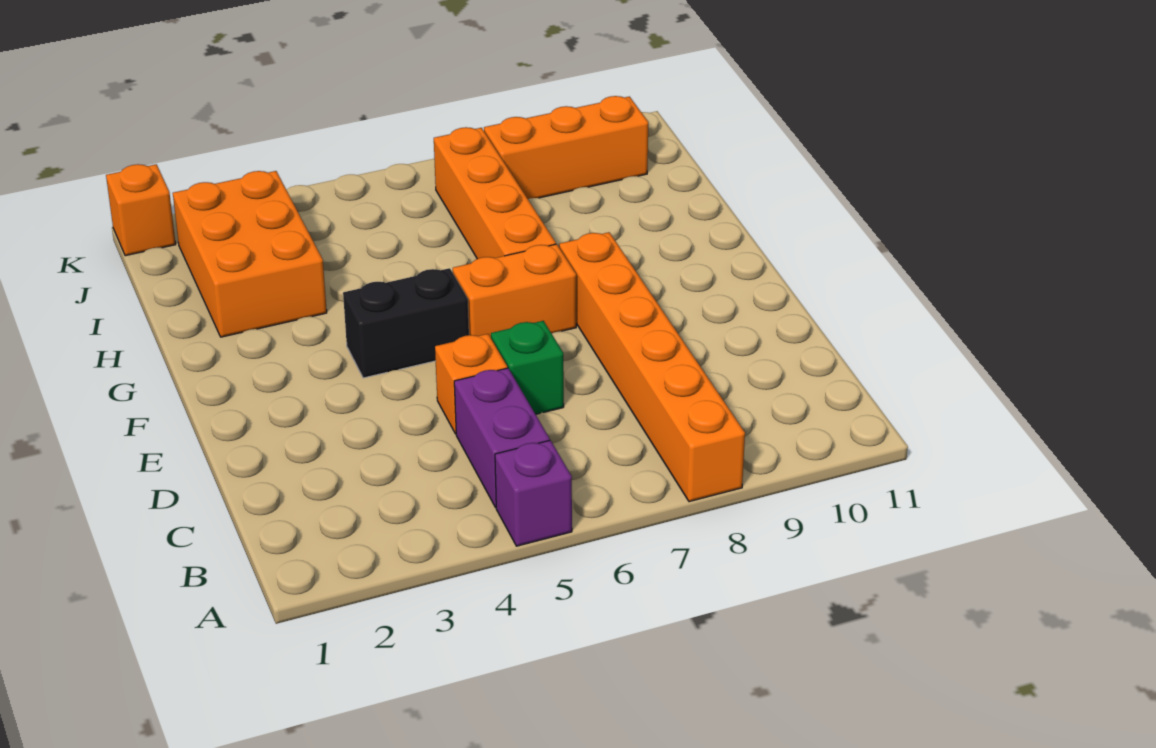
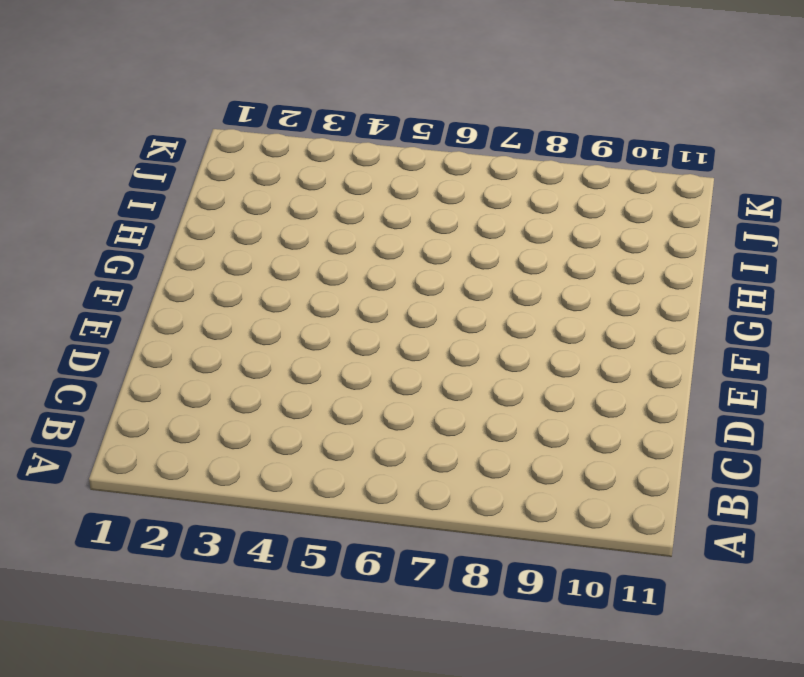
none -> purple 1x1 brick [495,440,572,546]
none -> orange 1x6 brick [559,232,745,502]

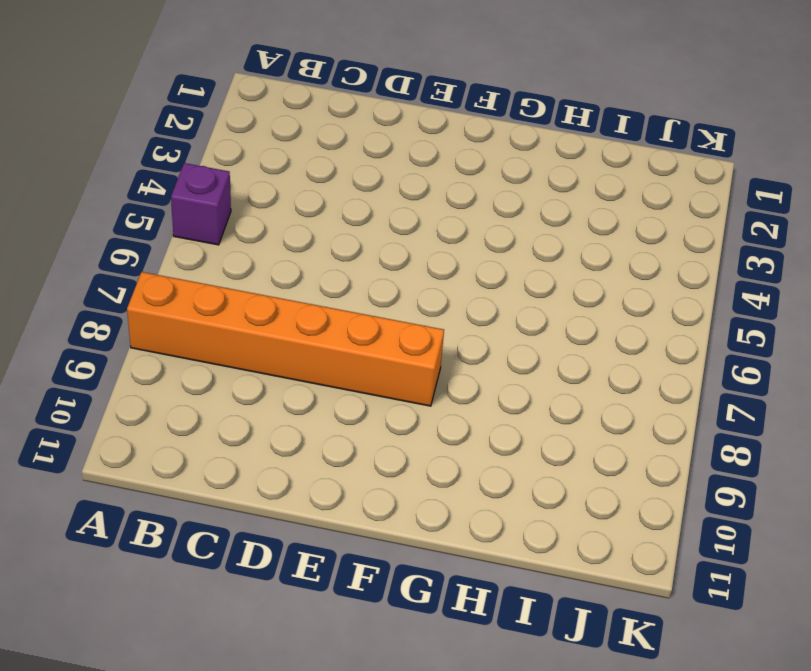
none -> purple 1x2 brick [454,368,550,508]
none -> orange 1x1 brick [435,334,507,434]

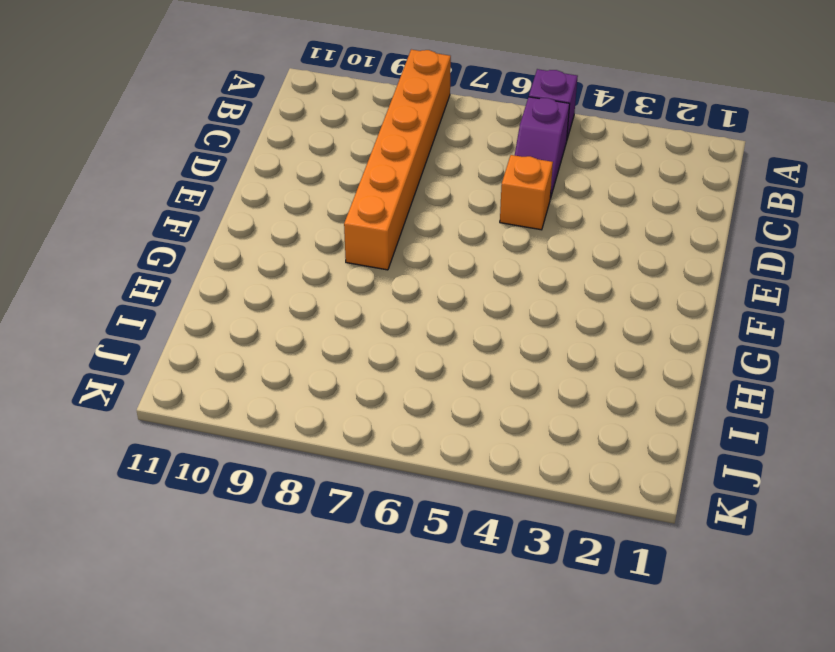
purple 1x2 slope [515,97,570,199] -> purple 1x2 brick [454,368,550,508]
none -> green 1x1 brick [491,321,564,414]
none -> black 1x2 brick [343,268,469,378]

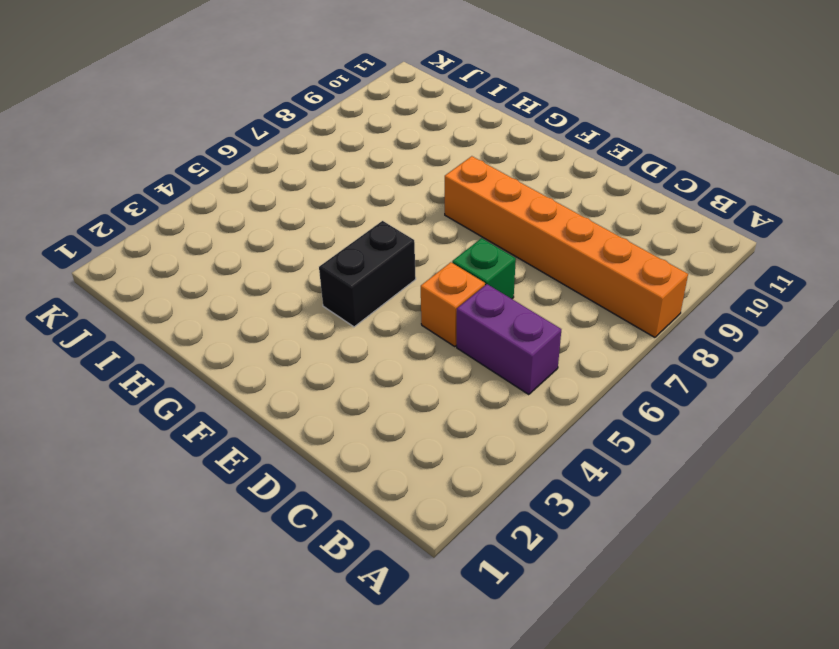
none -> purple 1x1 brick [495,440,572,546]
none -> orange 1x2 brick [453,244,576,337]

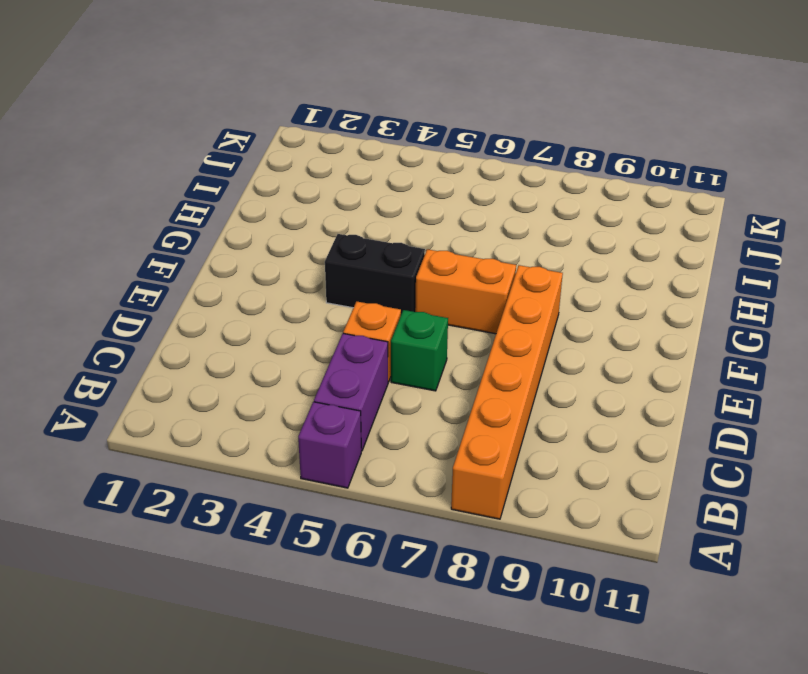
none -> orange 1x4 brick [434,127,556,259]
none -> orange 2x3 brick [173,171,327,337]

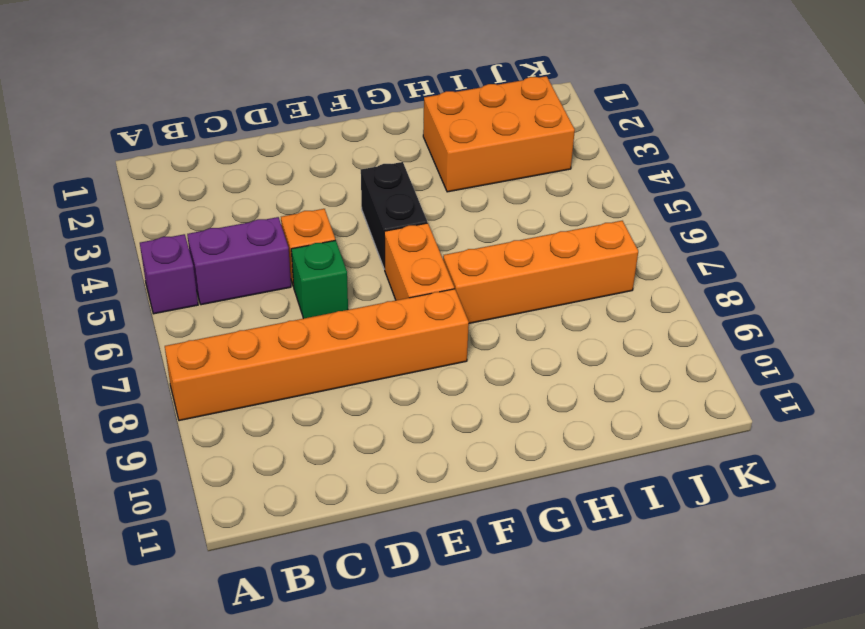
none -> orange 1x3 brick [484,96,648,199]
none -> orange 1x1 brick [106,164,176,256]

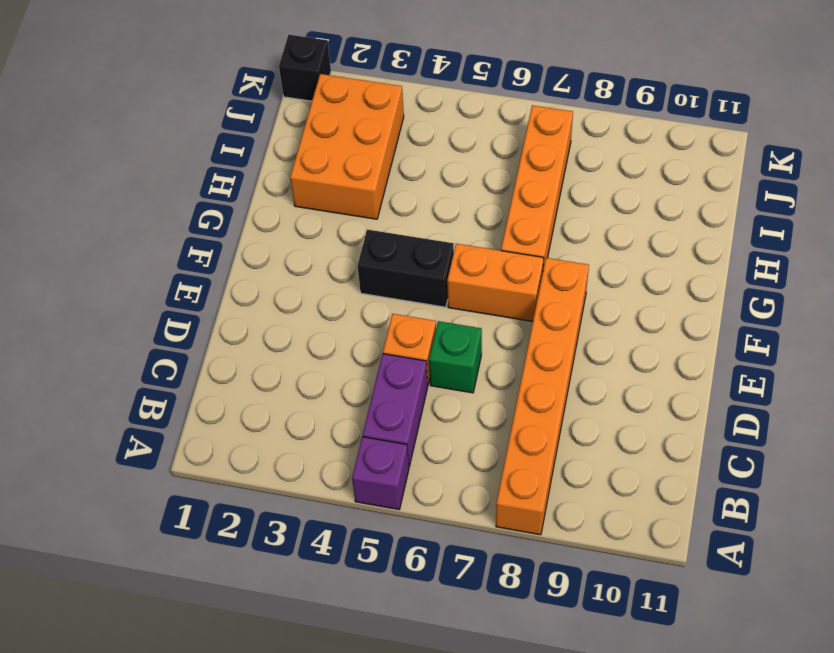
black 1x1 brick [279,35,331,101] -> orange 1x1 brick [106,164,176,256]
none -> orange 1x3 brick [484,96,648,199]

